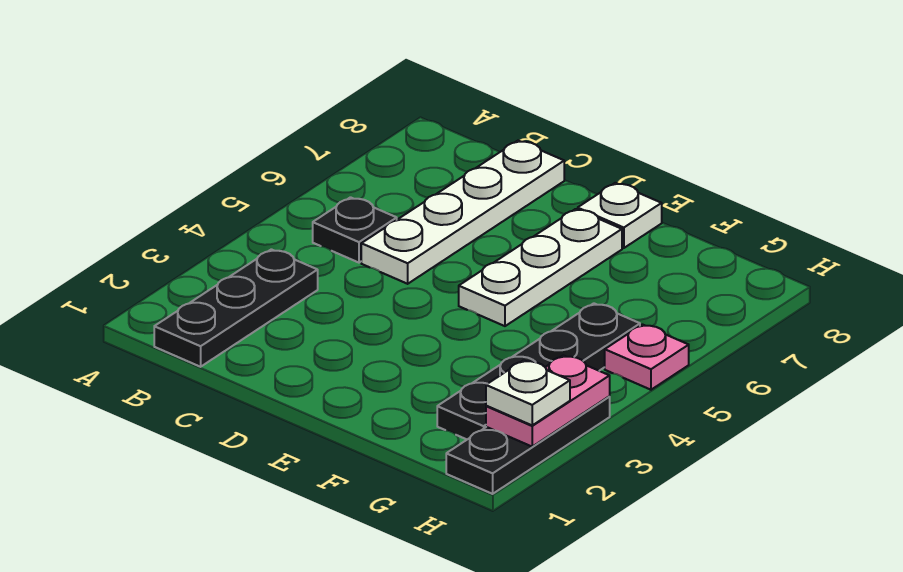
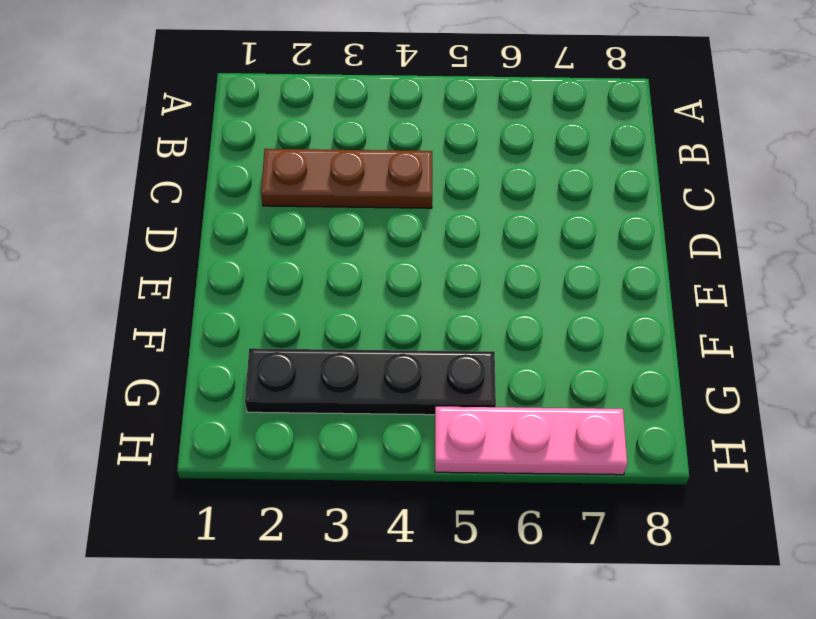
brown 1x3 plate [261,149,432,208] -> none
pink 1x3 plate [435,407,627,475] -> pink 1x1 plate [605,325,689,390]
none -> black 1x3 plate [154,249,318,367]
none -> black 1x1 plate [313,197,397,263]

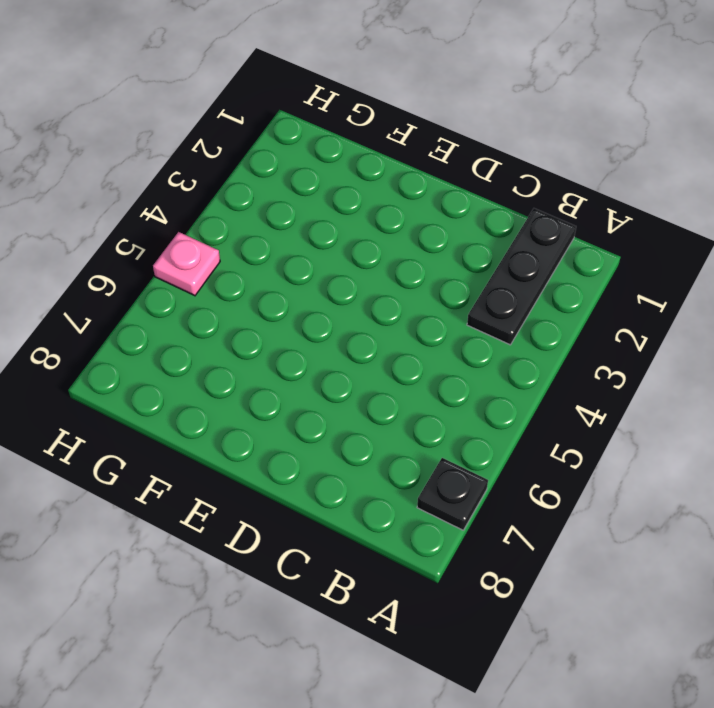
black 1x1 plate [417,458,488,530] -> black 1x1 plate moved to [313,197,397,263]
none -> white 1x4 plate [361,141,564,284]
none -> white 1x3 plate [459,209,622,326]

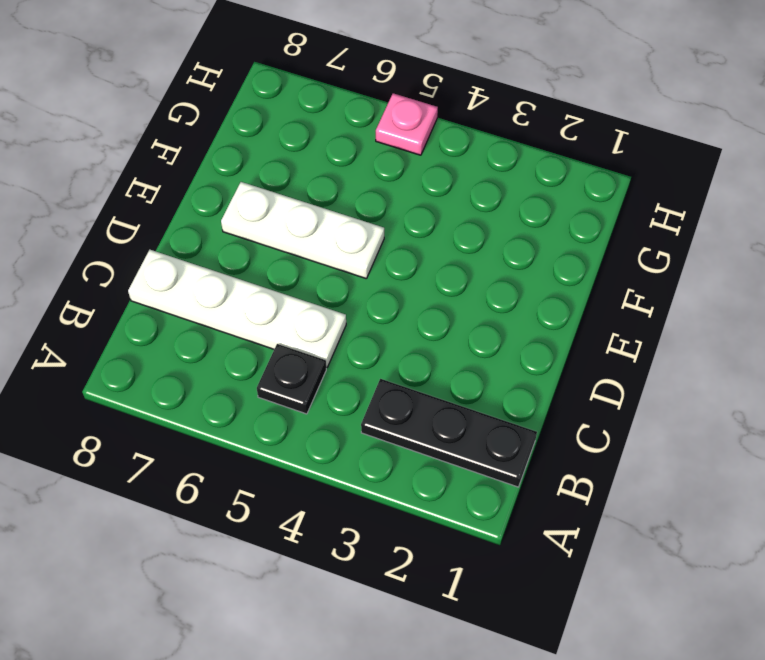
none -> white 1x1 plate [578,183,662,248]
none -> black 1x4 plate [437,303,640,439]

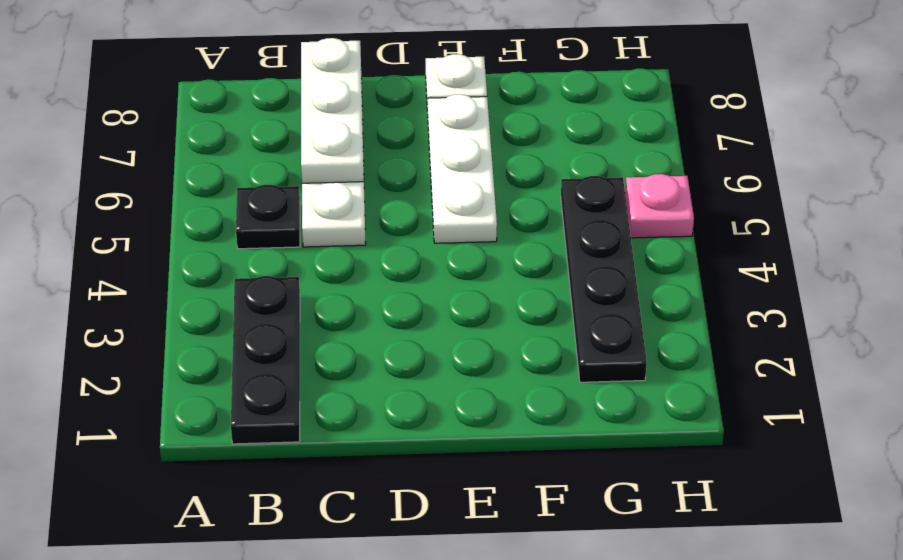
white 1x3 plate [301,38,364,183] -> none
none -> black 1x3 plate [446,397,610,494]
none -> pink 1x2 plate [486,355,610,446]

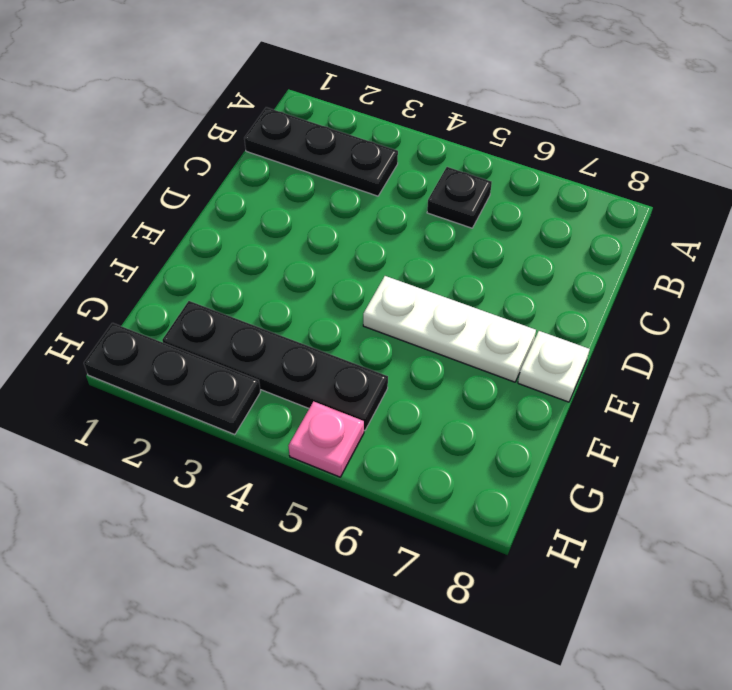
none -> white 1x4 plate [361,141,564,284]
none -> pink 1x2 plate [486,355,610,446]

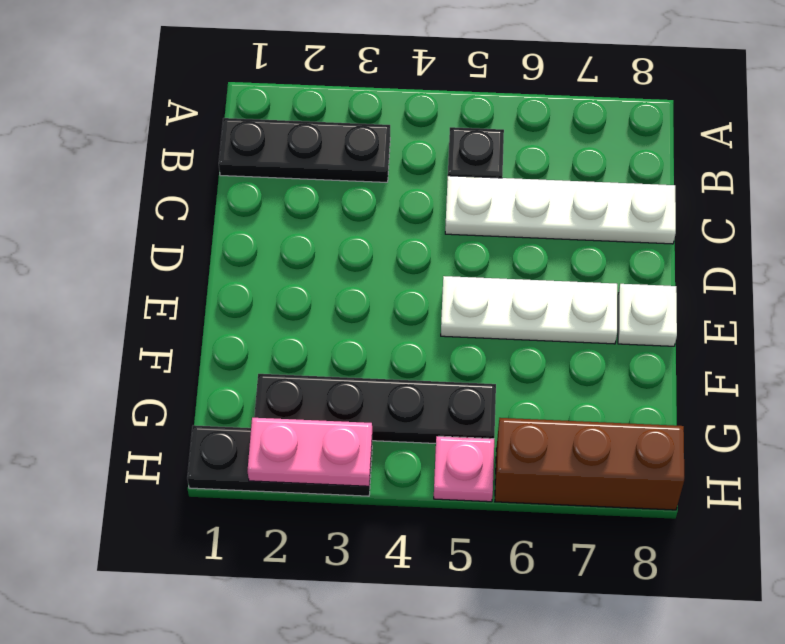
brown 1x3 brick [495,418,684,510] -> none
none -> white 1x1 plate [486,360,570,425]

